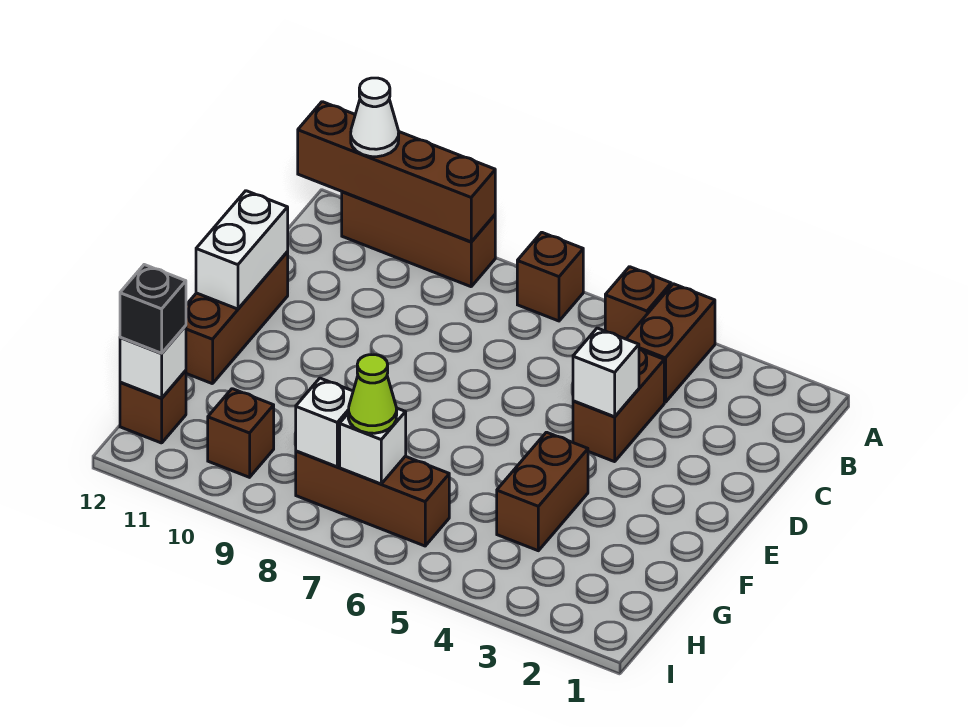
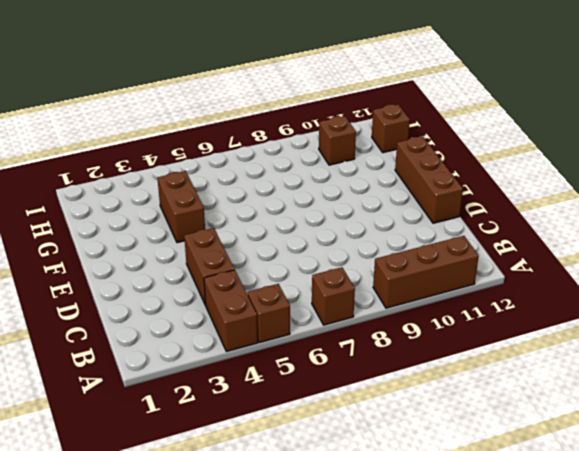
none -> brown 1x3 brick [296,451,449,546]
none -> brown 1x4 brick [298,102,495,242]
none -> white 1x1 brick [573,328,639,417]

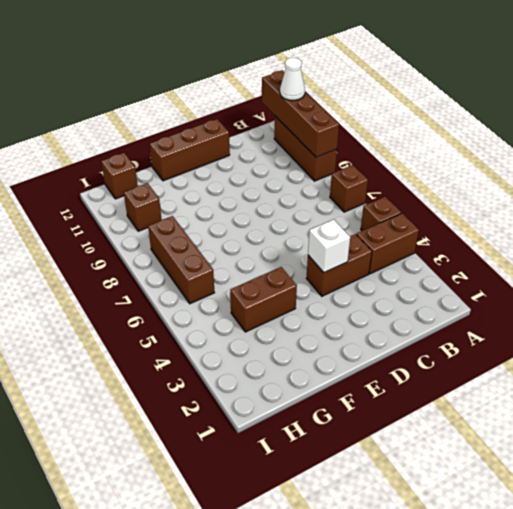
none -> white 1x2 brick [196,191,288,309]
none -> white 1x1 brick [340,408,406,484]
none -> white 1x1 brick [296,378,353,467]

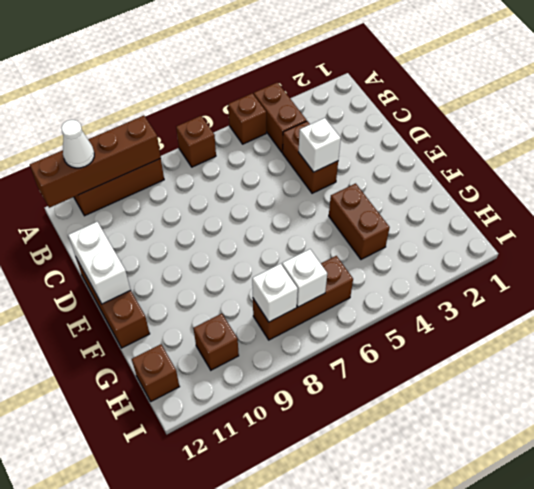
none -> white 1x1 brick [120,326,186,398]
none -> lime 1x1 cone [348,355,397,433]
none -> black 1x1 brick [120,265,186,353]

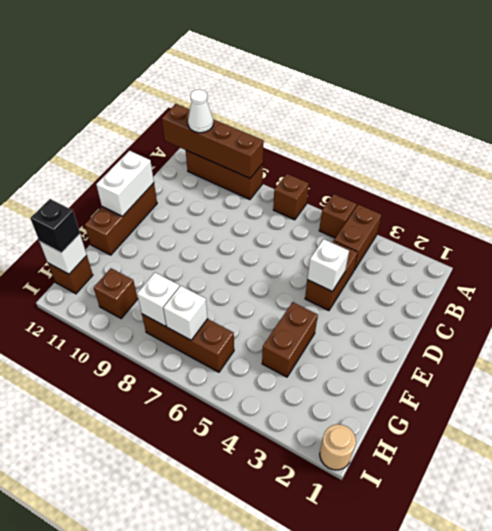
tan 1x1 round brick [320,424,356,470] -> none
none -> lime 1x1 cone [348,355,397,433]

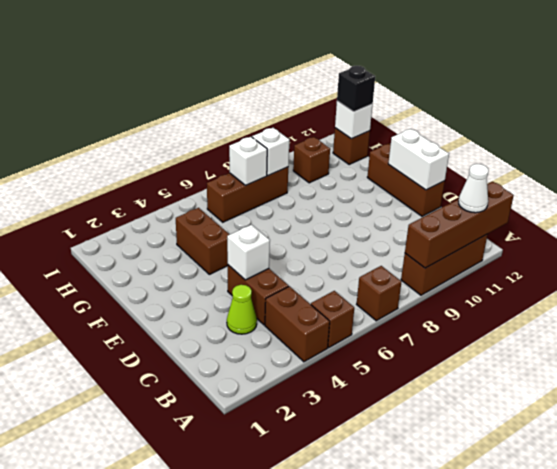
lime 1x1 cone [227,285,257,334] -> lime 1x1 cone moved to [348,355,397,433]

